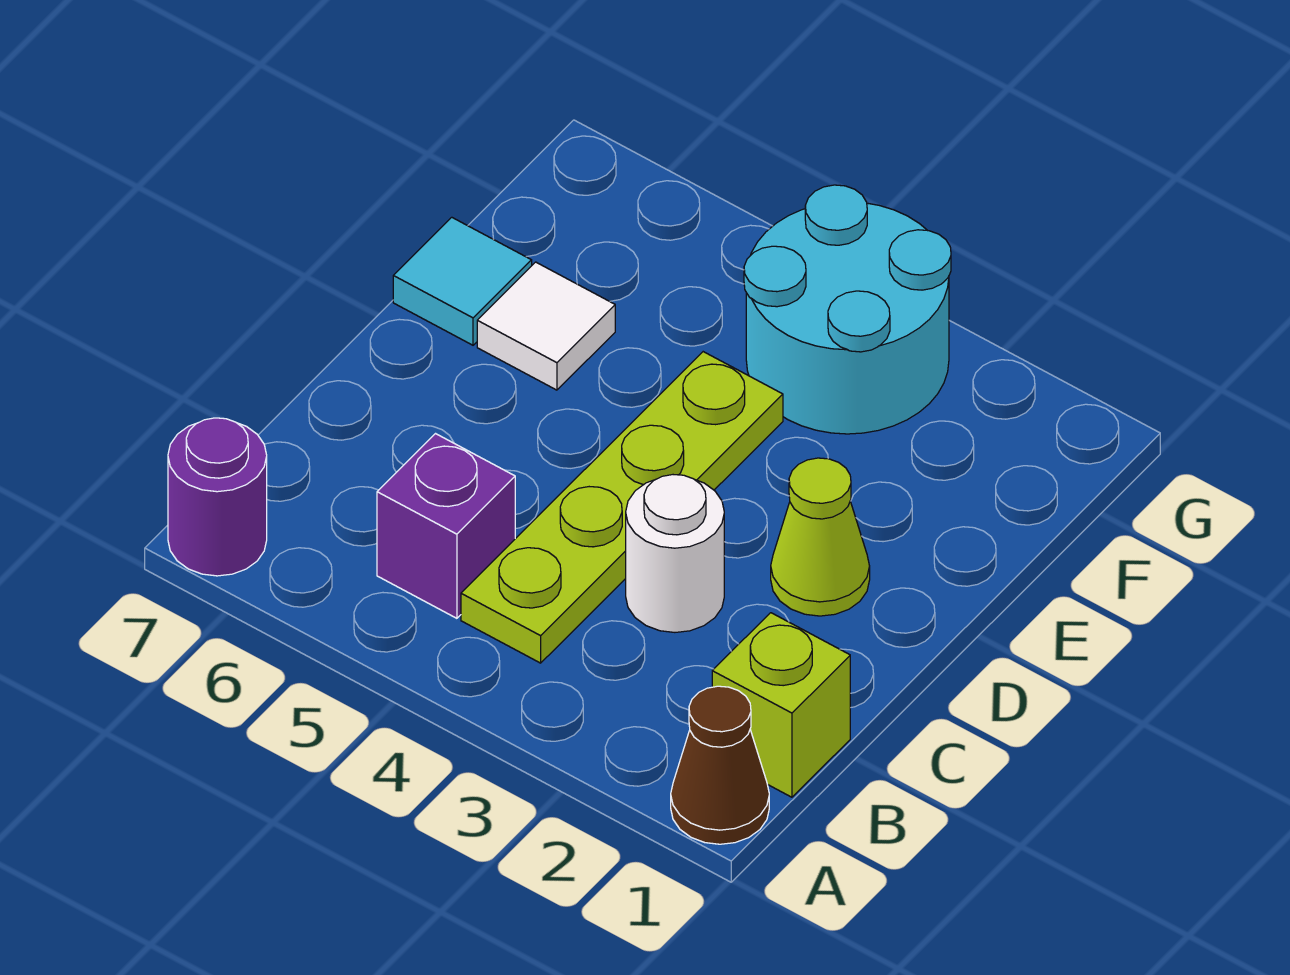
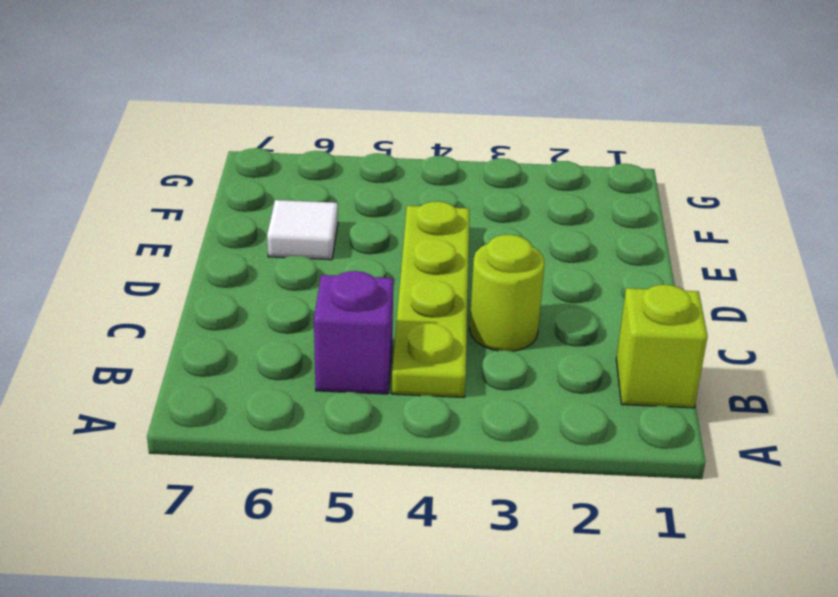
lime 1x1 round brick [470,235,545,351] -> white 1x1 round brick [626,475,724,632]
none -> brown 1x1 cone [671,686,769,844]
none -> purple 1x1 round brick [168,418,267,576]

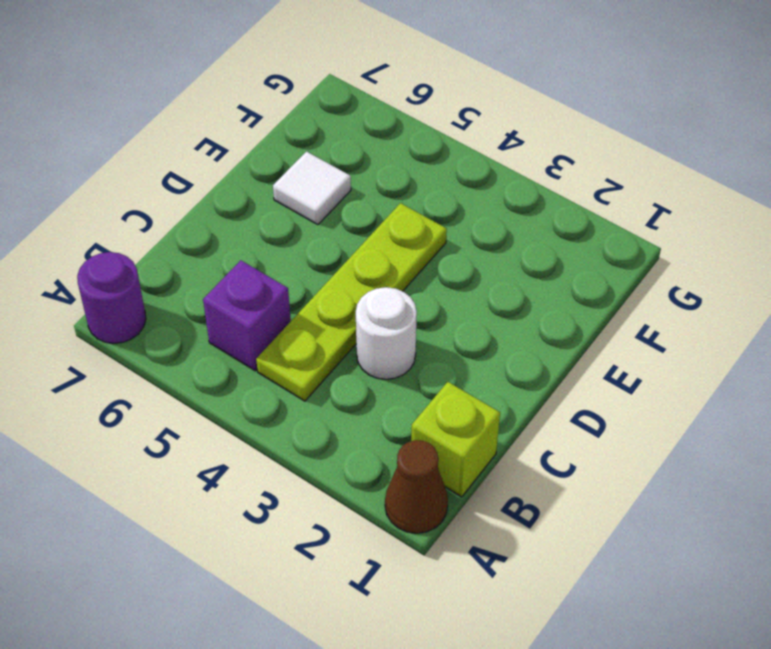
none -> lime 1x1 cone [771,458,870,616]
none -> cyan 1x1 tile [393,217,532,345]

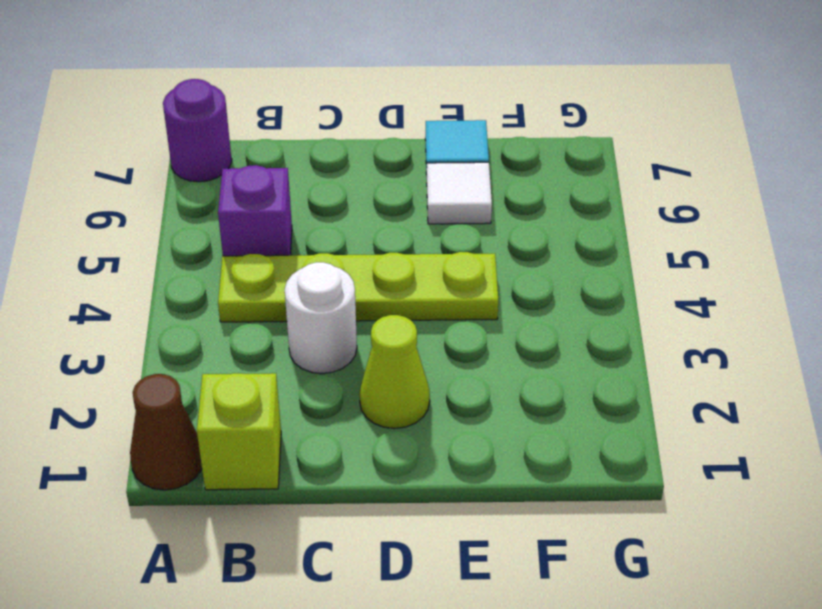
none -> cyan 2x2 round brick [744,185,951,434]

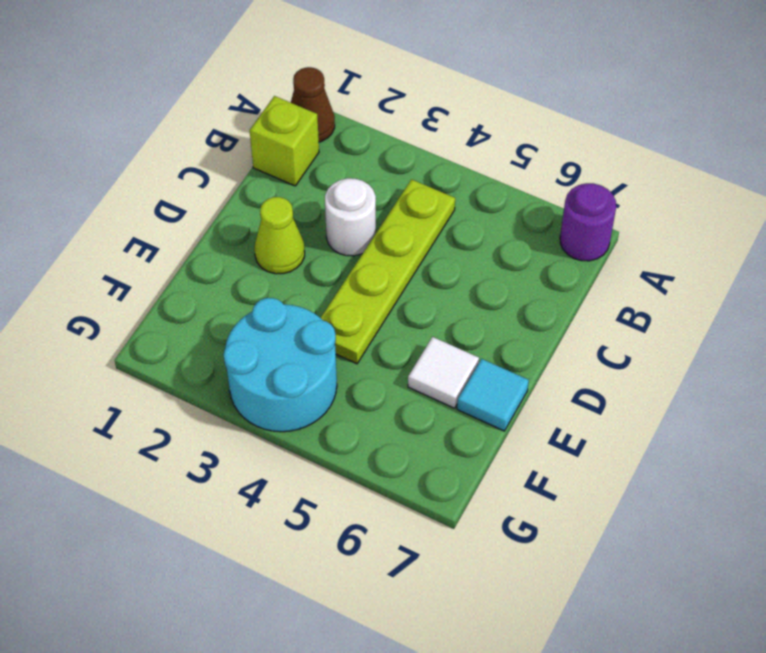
none -> purple 1x1 brick [377,434,515,618]

